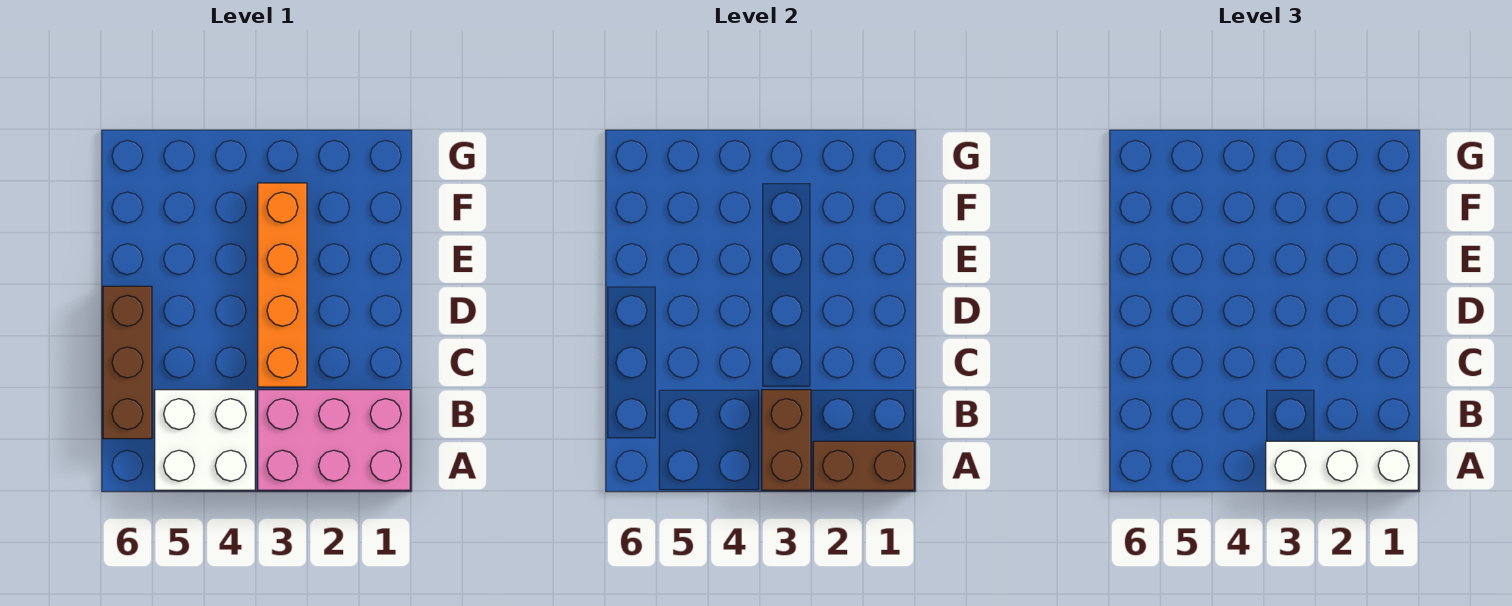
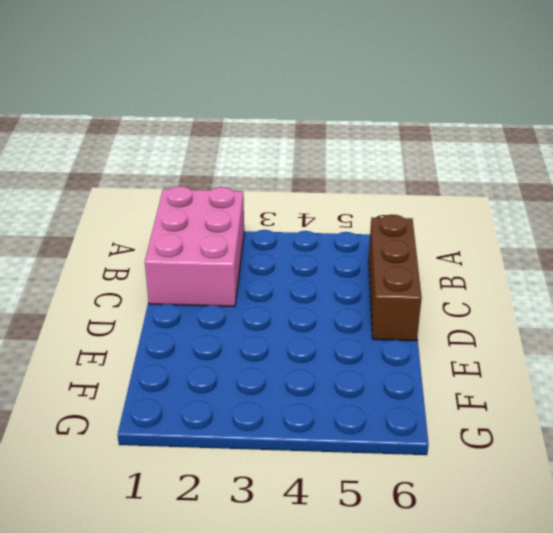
pink 2x3 brick [145,186,244,307] -> pink 2x3 brick turned to [258,390,410,490]
none -> white 2x2 brick [155,390,255,490]
none -> orange 1x4 brick [258,183,307,387]

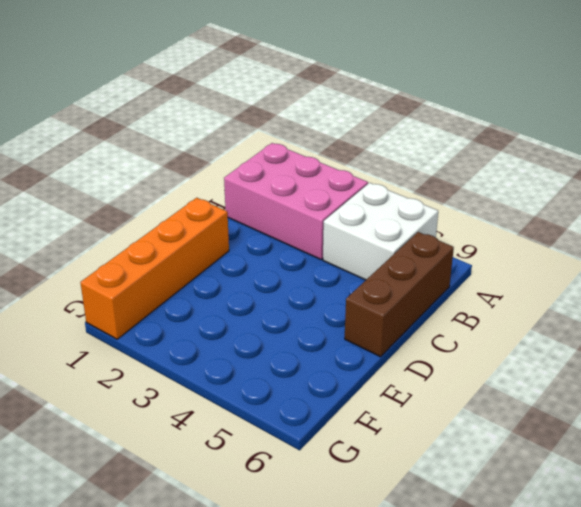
orange 1x4 brick [80,198,229,339] -> orange 1x4 brick moved to [258,183,307,387]
none -> brown 1x2 brick [813,441,914,490]
none -> brown 1x2 brick [762,390,811,490]

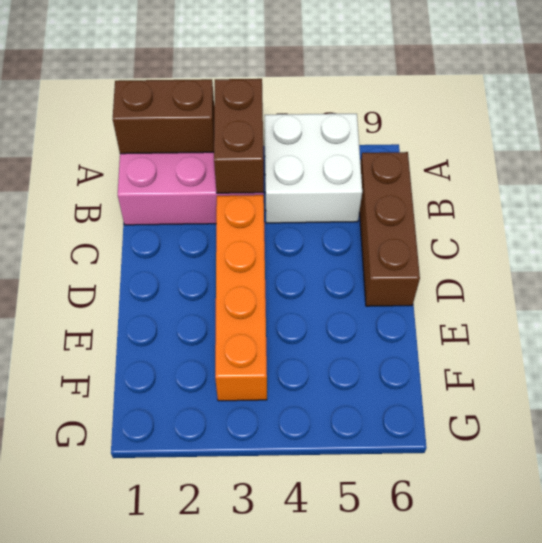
none -> white 1x3 brick [1266,441,1418,490]

